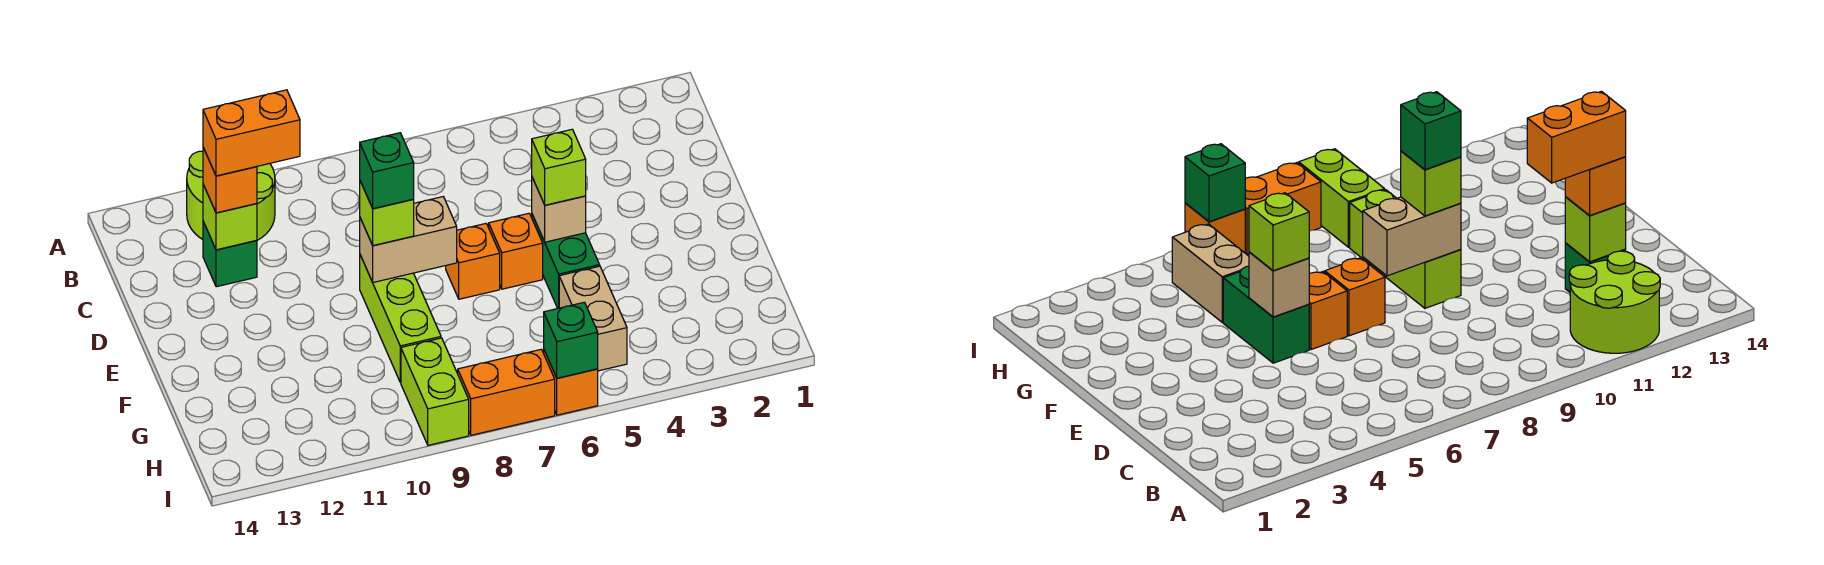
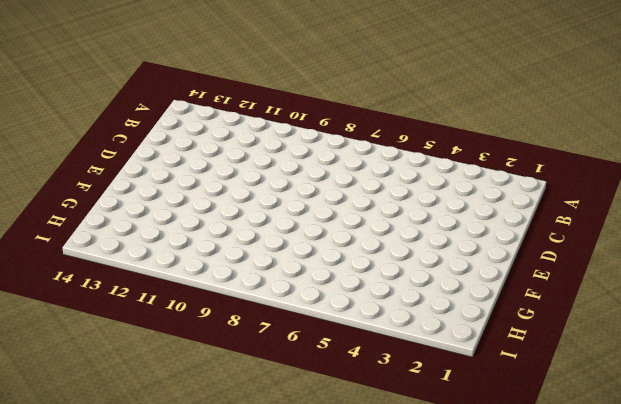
none -> lime 2x2 round brick [187,151,275,240]
none -> green 1x1 brick [203,222,257,287]
none -> green 1x2 brick [532,215,600,308]

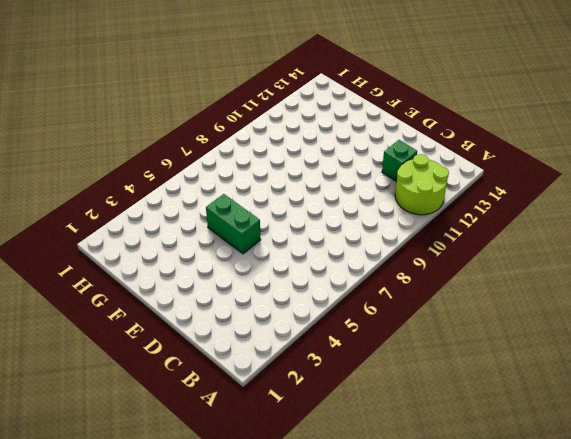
none -> orange 1x1 brick [489,213,543,289]
none -> orange 1x1 brick [446,224,500,299]
none -> lime 1x3 brick [360,255,441,382]

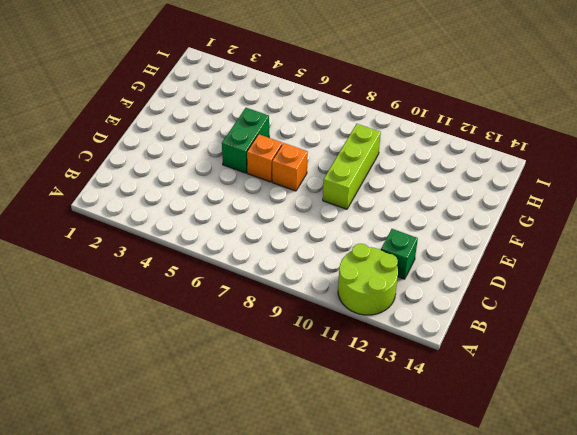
none -> tan 1x2 brick [559,266,627,371]
none -> lime 1x2 brick [401,338,469,445]
none -> orange 1x1 brick [544,351,598,415]

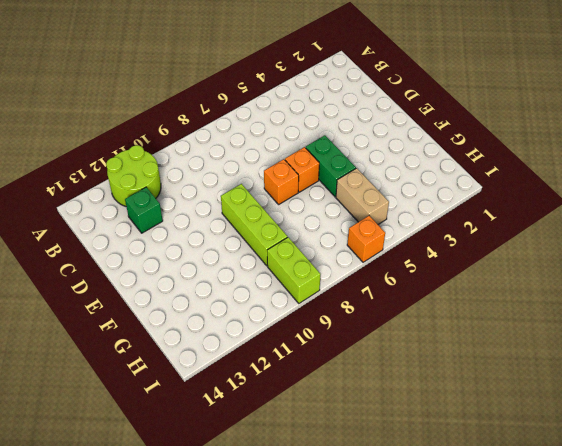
none -> orange 1x2 brick [458,349,555,435]
none -> lime 1x1 brick [203,185,257,250]
none -> tan 1x1 brick [532,178,586,242]

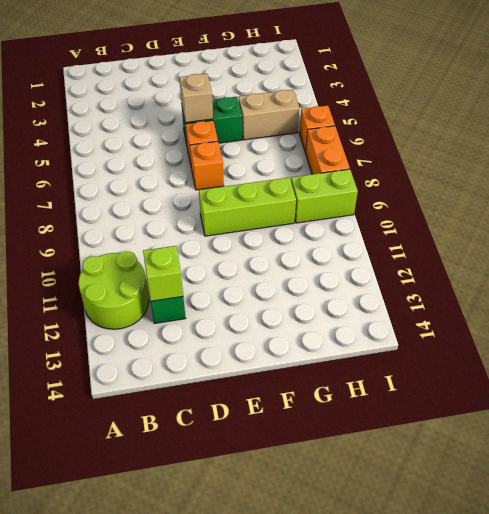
none -> tan 1x2 brick [360,197,457,282]
none -> green 1x1 brick [544,302,598,378]
none -> orange 1x1 brick [203,148,257,213]

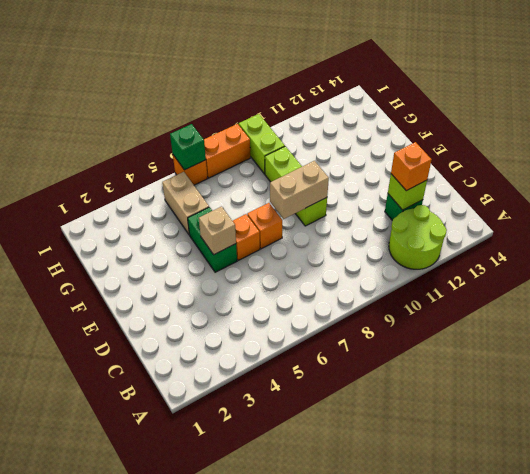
none -> lime 1x1 brick [532,129,586,205]
none -> lime 1x1 brick [360,181,414,246]
none -> orange 1x2 brick [203,90,300,176]

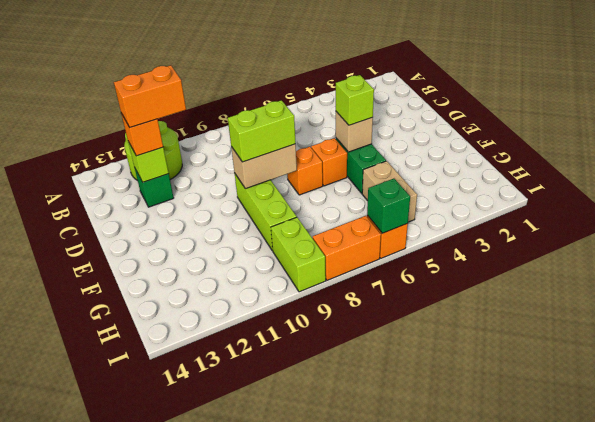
lime 1x2 brick [228,100,296,162] -> lime 1x1 brick [360,181,414,246]
none -> green 1x1 brick [360,133,414,209]

